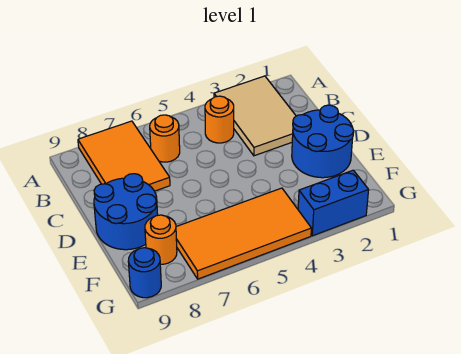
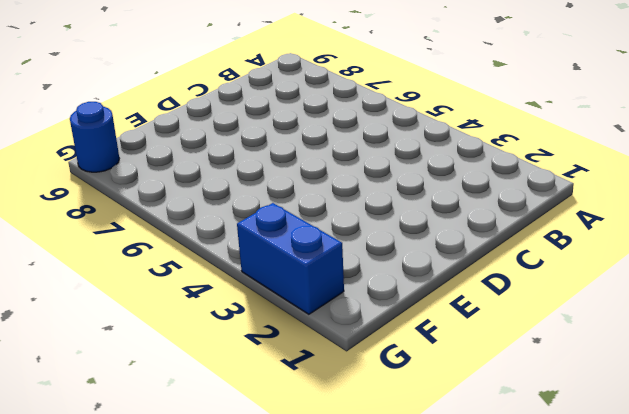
none -> tan 2x3 tile [214,76,296,156]
none -> orange 2x3 tile [78,121,170,191]

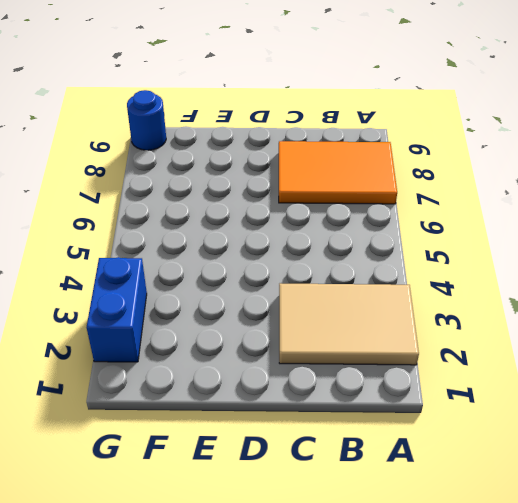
none -> orange 1x1 round brick [205,96,234,143]
none -> orange 1x1 round brick [150,115,180,162]

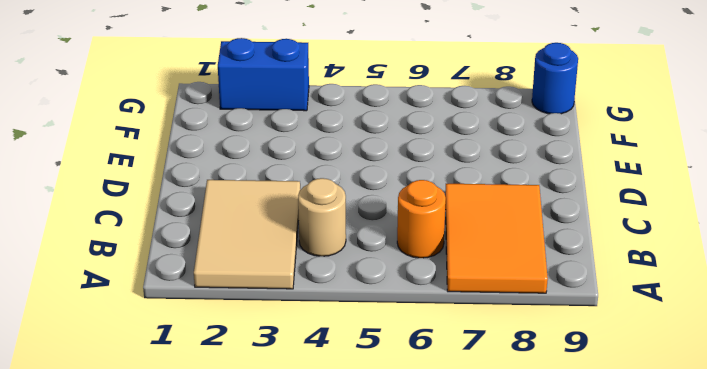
tan 1x1 round brick [298,178,346,256] -> orange 1x1 round brick [205,96,234,143]
none -> blue 2x2 round brick [292,105,354,178]
none -> blue 2x2 round brick [94,174,158,250]

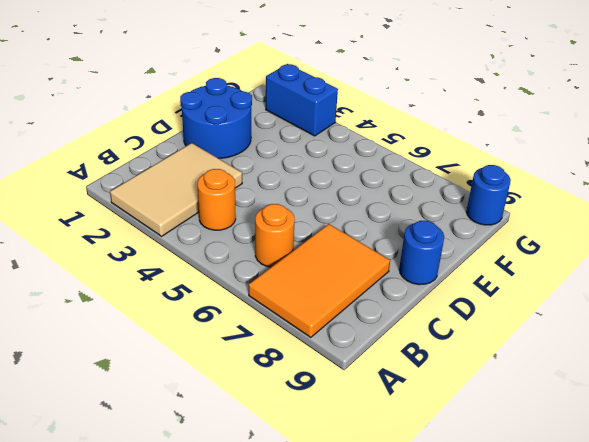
blue 1x1 round brick [399,221,444,285] -> blue 2x2 round brick [94,174,158,250]
none -> orange 2x4 tile [176,188,311,279]
none -> orange 1x1 round brick [145,215,177,264]

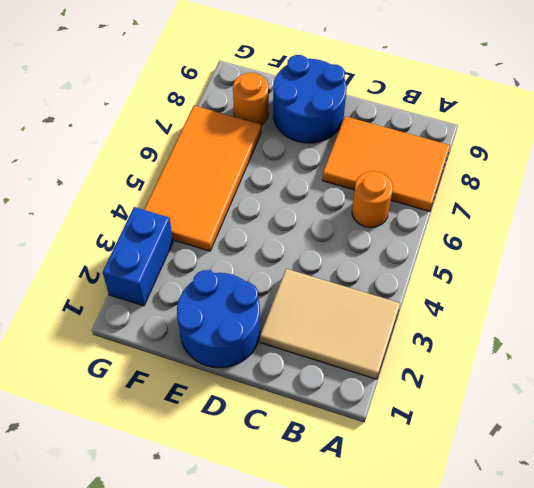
none -> orange 1x1 round brick [205,96,234,143]
none -> blue 1x1 round brick [128,248,161,298]

